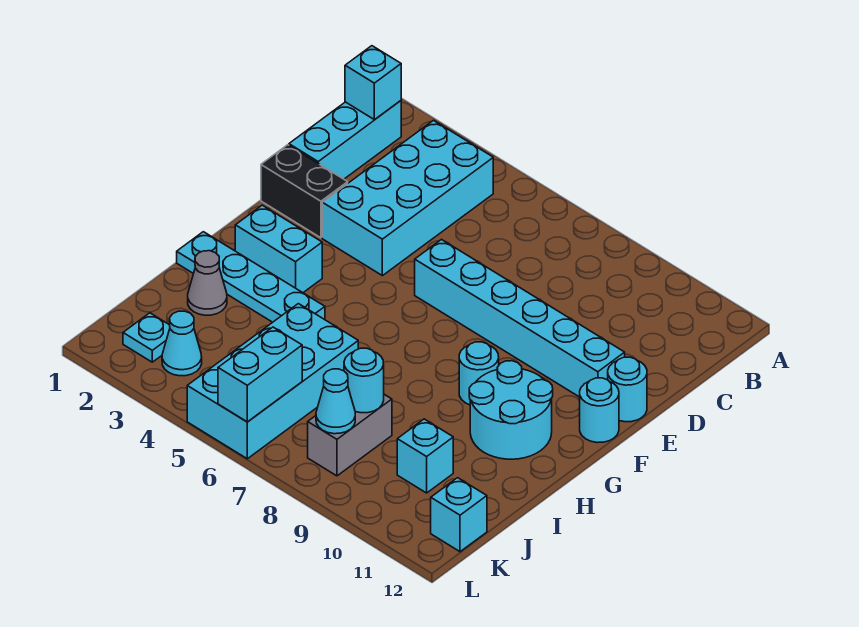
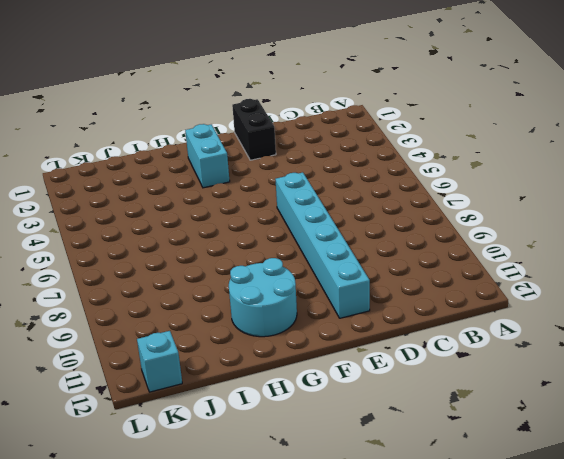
none -> cyan 1x3 brick [289,101,401,179]
none -> cyan 2x4 brick [322,120,493,276]
none -> cyan 1x1 round brick [608,357,647,422]

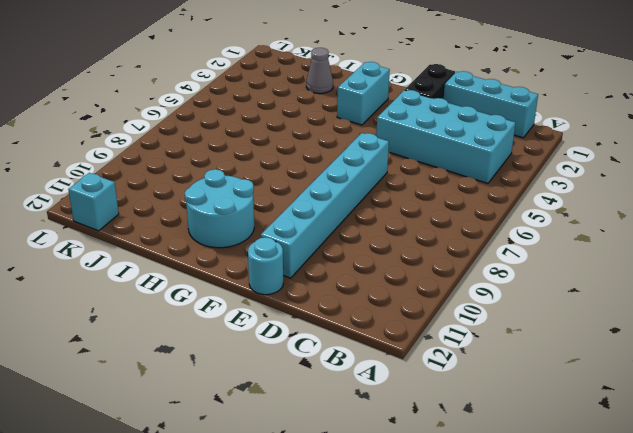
none -> cyan 1x1 round brick [580,378,619,443]
none -> cyan 1x1 round brick [459,342,499,405]
none -> cyan 1x4 plate [177,232,325,322]

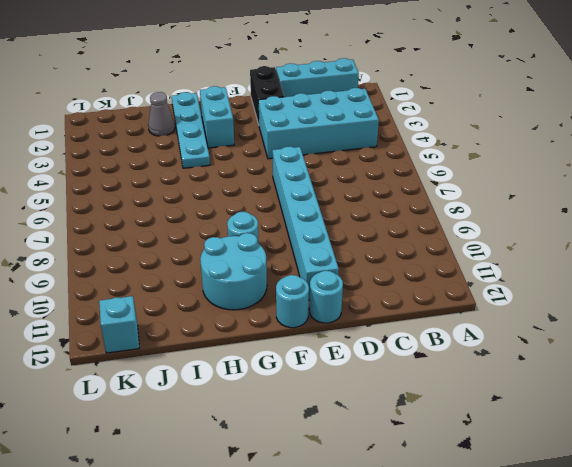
none -> cyan 2x4 brick [187,304,358,459]
none -> grey 1x2 brick [308,395,392,476]
none -> cyan 1x1 brick [397,419,453,493]

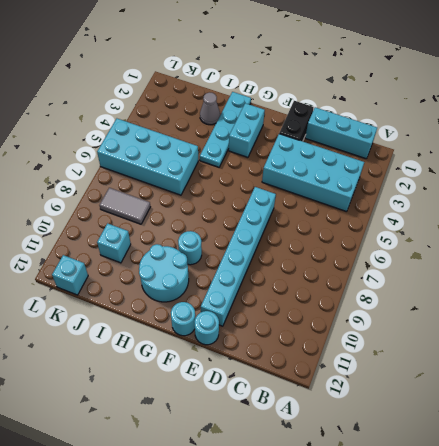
grey 1x2 tile [100,188,150,224] -> grey 1x2 brick [308,395,392,476]
none -> cyan 1x1 plate [123,313,170,362]
none -> cyan 1x1 cone [162,311,202,376]
none -> cyan 1x1 brick [345,46,401,120]

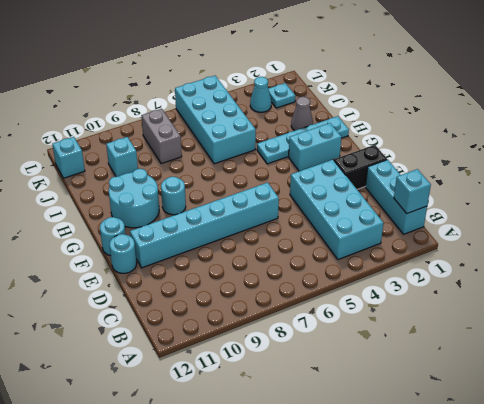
none -> cyan 1x1 round brick [344,348,384,413]
none -> cyan 1x2 brick [218,327,302,422]
none -> cyan 1x1 cone [316,369,355,434]

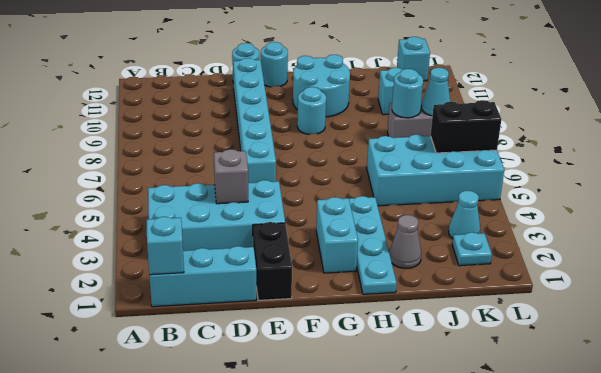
grey 1x1 brick [214,149,248,204] -> none
black 1x2 brick [431,100,501,153] -> cyan 1x2 brick [218,327,302,422]

